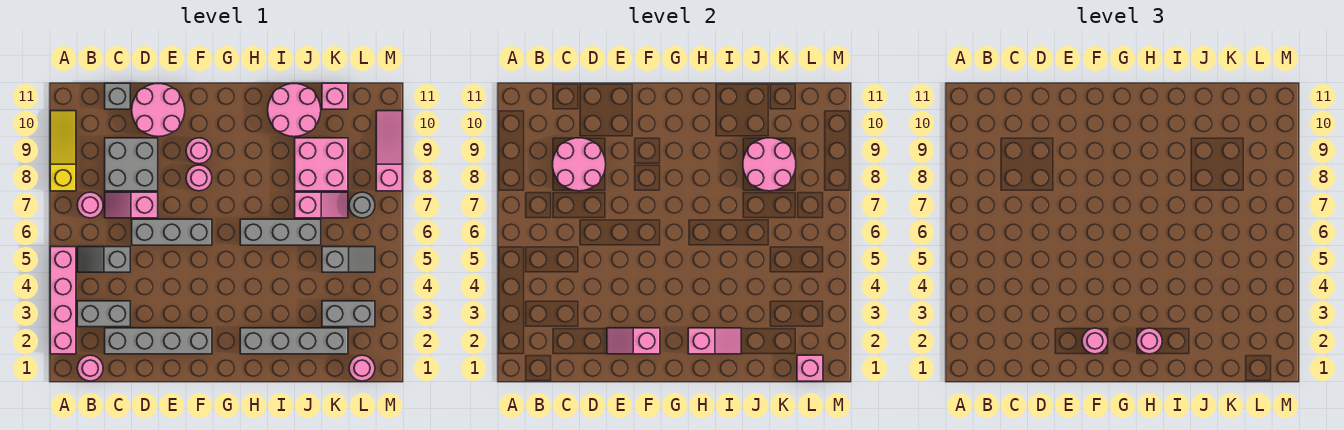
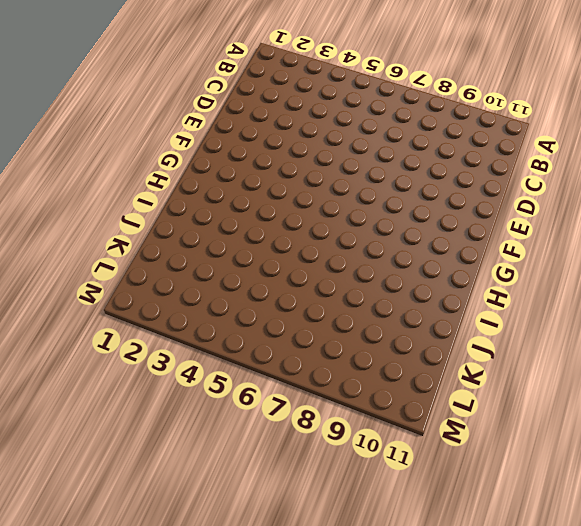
none -> pink 1x4 brick [50,247,76,354]
none -> yellow 1x3 slope [50,111,76,191]
none -> pink 1x1 round brick [77,355,103,381]
none -> grey 1x2 brick [77,301,130,327]

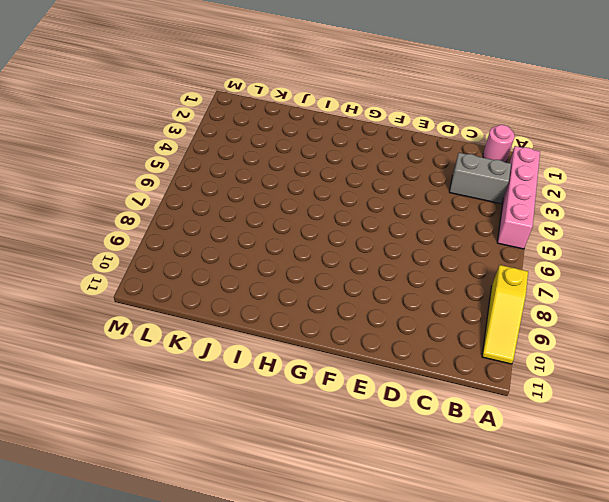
none -> grey 1x2 slope [77,247,130,272]
none -> pink 1x1 round brick [77,192,103,218]
none -> grey 1x4 brick [105,328,212,354]
none -> pink 1x2 slope [105,192,158,218]

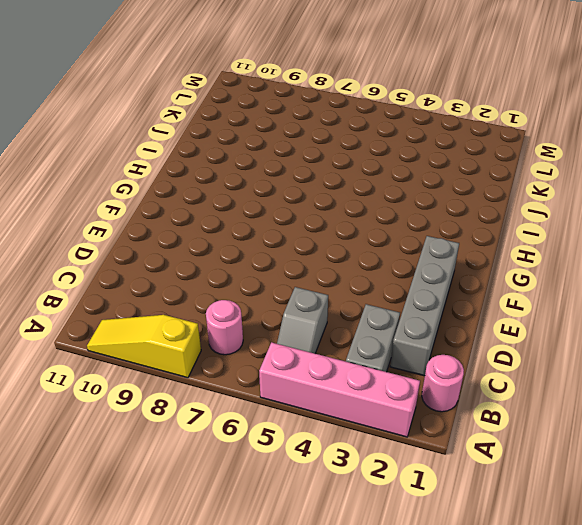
none -> pink 1x2 slope [105,192,158,218]
none -> grey 2x2 brick [105,138,158,191]
none -> grey 1x1 brick [105,83,130,109]
none -> grey 1x3 brick [132,219,212,245]

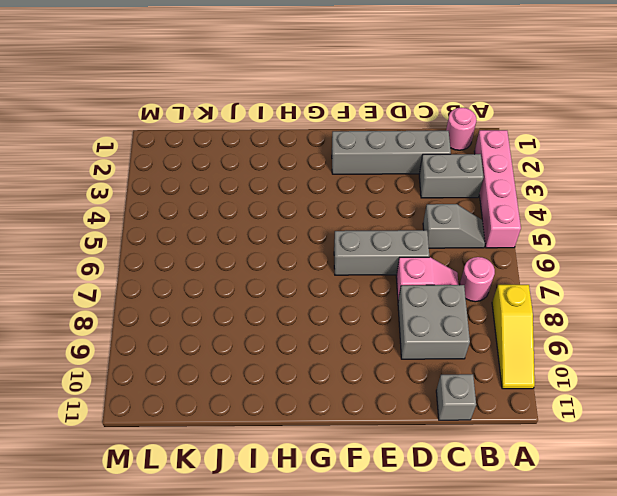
none -> pink 2x2 round brick [132,84,185,137]
none -> pink 1x1 round brick [186,165,212,191]
none -> pink 1x1 round brick [186,138,212,164]
none -> grey 1x4 brick [240,328,348,354]

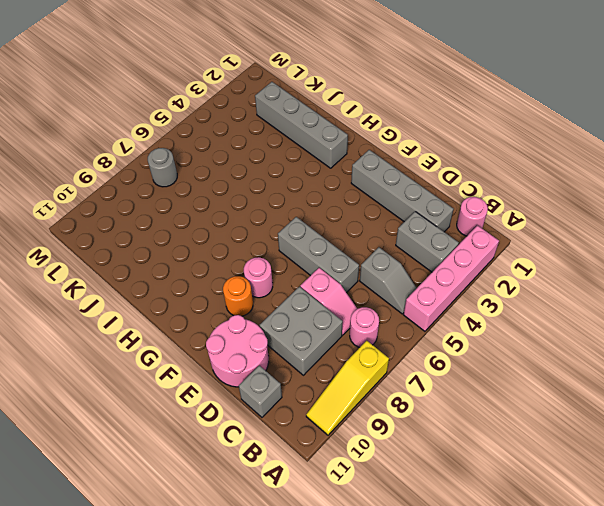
orange 1x1 round brick [223,276,253,316] -> pink 1x1 round brick [186,138,212,164]
none -> grey 1x3 brick [240,219,321,245]
none -> pink 2x2 round brick [268,84,321,137]
none -> pink 1x2 slope [295,192,348,218]
none -> pink 2x2 brick [295,138,348,191]

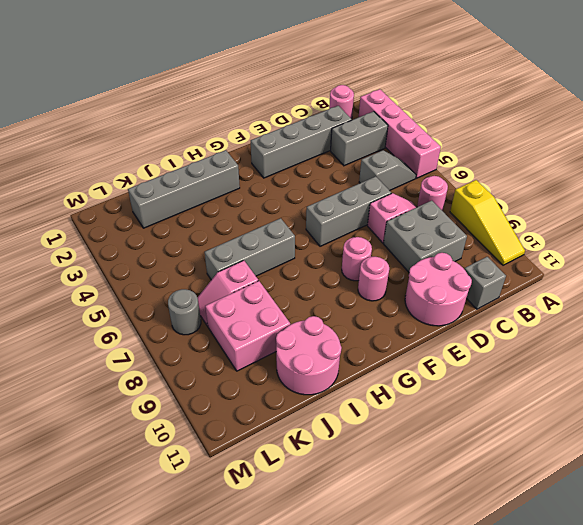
none -> grey 1x2 brick [322,301,375,327]
none -> grey 1x2 slope [322,247,375,272]
none -> pink 1x1 brick [322,83,348,109]
none -> pink 1x1 round brick [349,355,375,381]

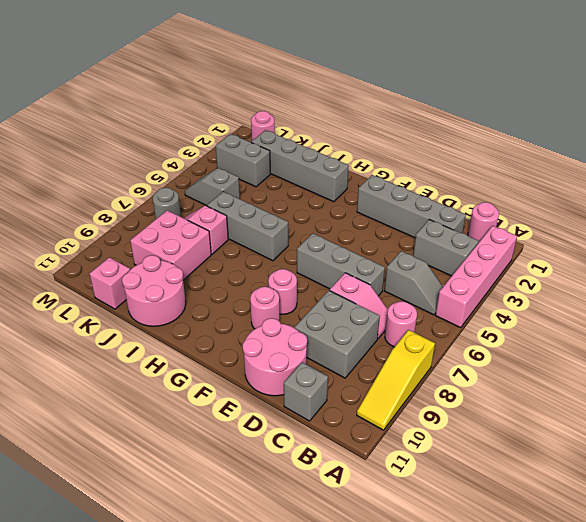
none -> pink 1x3 slope [376,111,402,191]
none -> pink 2x2 round brick [553,138,606,191]
none -> pink 1x2 slope [607,328,660,354]
none -> pink 1x2 slope [688,328,741,354]

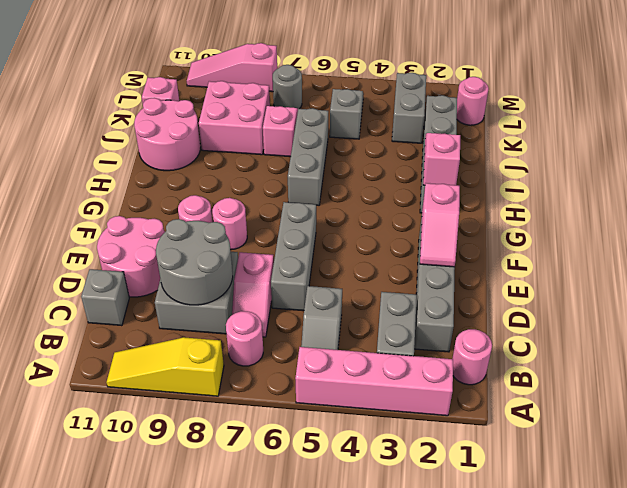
grey 2x2 round brick [156,219,233,305] -> pink 2x2 round brick [553,138,606,191]
none -> pink 2x2 round brick [743,138,796,191]
none -> pink 1x1 brick [797,355,823,381]
none -> pink 1x1 round brick [1082,328,1108,354]
none -> pink 1x1 round brick [1137,328,1162,354]

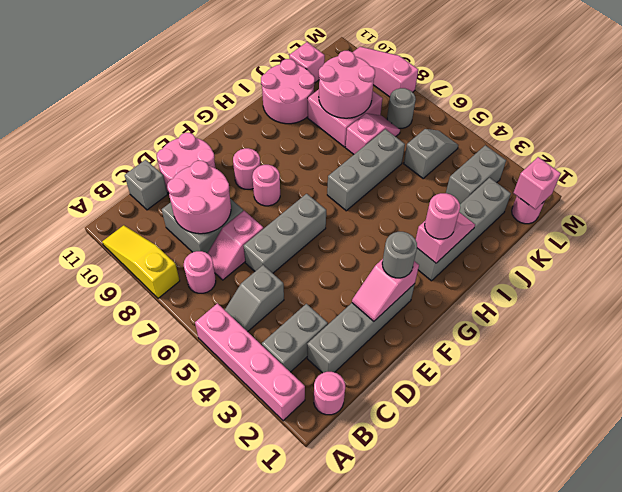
grey 1x1 round brick [382,232,417,278] -> pink 1x1 round brick [1082,328,1108,354]

